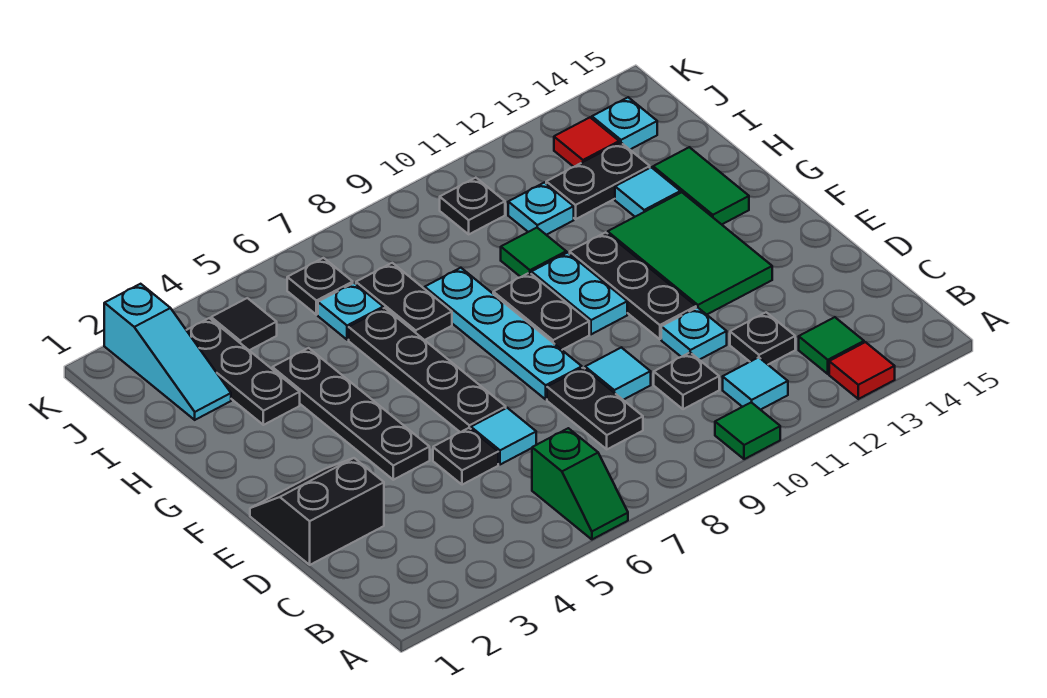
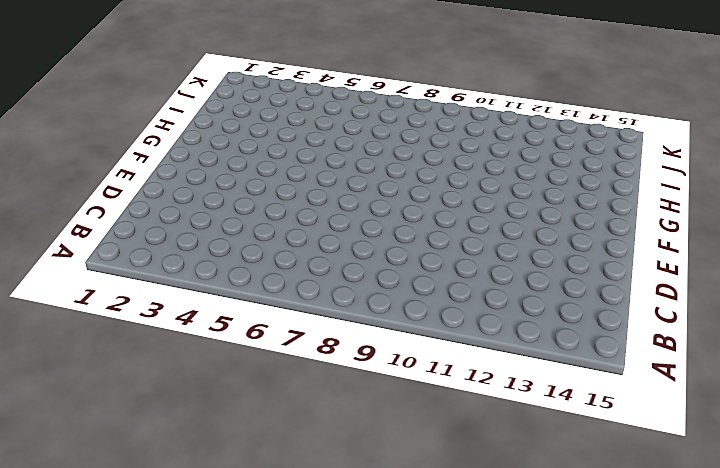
none -> green 1x2 slope [532,428,628,539]
none -> green 1x1 tile [715,402,780,459]
none -> red 1x1 tile [829,342,895,399]
none -> cyan 1x1 tile [723,357,788,410]

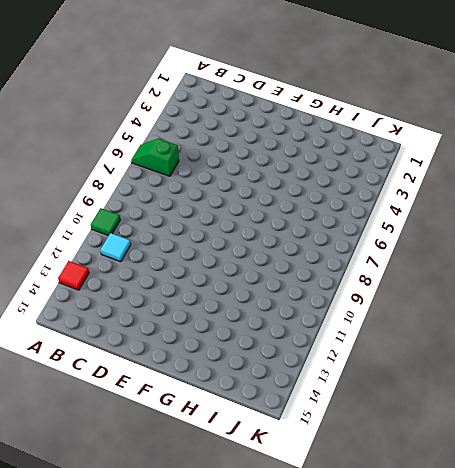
none -> green 1x1 tile [799,317,864,374]
none -> black 1x2 plate [547,368,643,449]
none -> black 1x1 plate [654,353,719,409]
none -> black 1x1 plate [730,312,795,364]

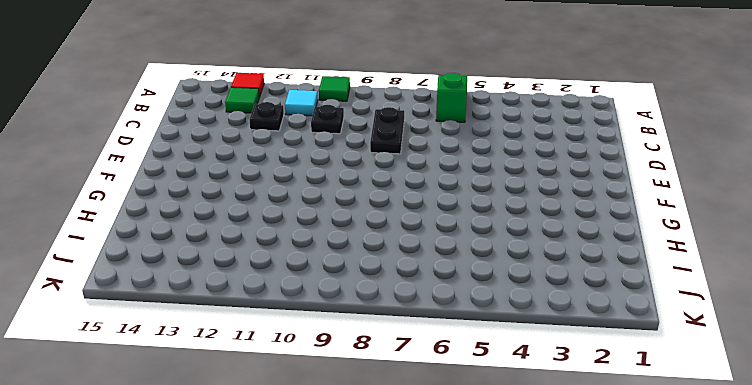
none -> black 2x2 slope [250,458,384,565]
none -> black 1x1 plate [433,428,498,485]
none -> cyan 1x1 tile [471,408,536,465]
none -> cyan 1x1 tile [585,347,651,400]

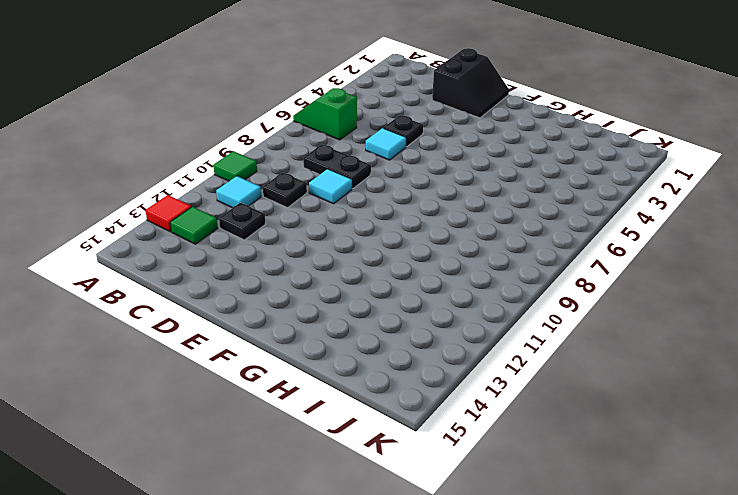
none -> cyan 1x1 plate [661,307,727,360]
none -> black 1x4 plate [272,348,430,480]
none -> black 1x4 plate [349,308,506,432]
none -> cyan 1x4 plate [425,268,582,399]

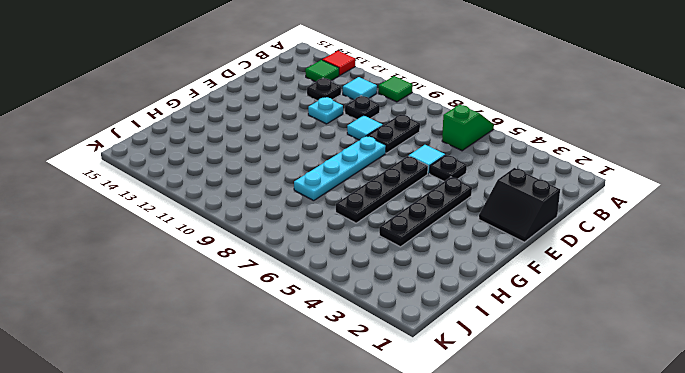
none -> black 1x3 plate [570,232,696,339]
none -> green 2x3 tile [608,192,772,315]
none -> black 1x2 plate [493,273,589,350]
none -> cyan 1x2 plate [531,252,627,334]

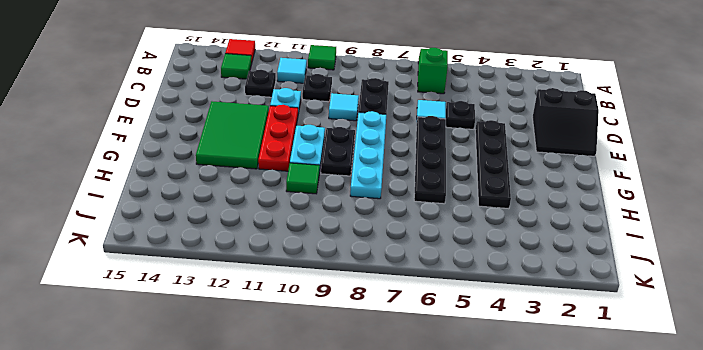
red 1x3 plate [258,105,298,171] -> black 1x3 plate [570,232,696,339]
none -> green 1x2 tile [653,147,749,224]
none -> black 1x3 plate [187,318,300,425]
none -> black 1x2 plate [356,263,452,340]
none -> cyan 1x1 tile [615,167,680,217]

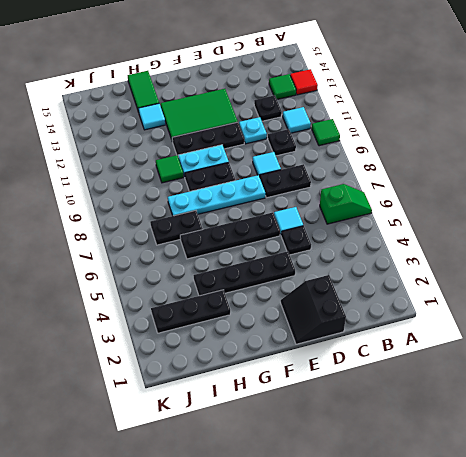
green 1x2 tile [128,71,159,112] -> green 1x2 tile turned to [653,147,749,224]
none -> cyan 1x3 slope [104,284,231,420]
none -> cyan 1x1 plate [318,283,383,340]
none -> cyan 1x1 plate [508,182,574,235]
none -> black 1x2 plate [546,142,650,219]

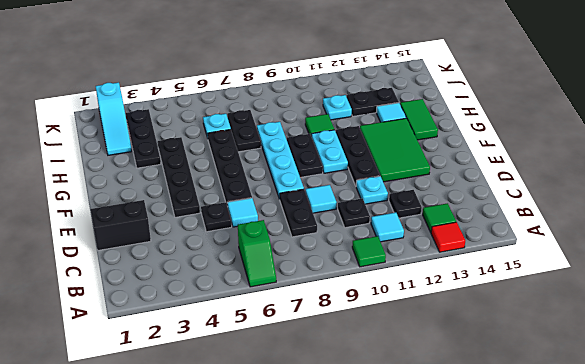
none -> black 1x1 tile [211,298,277,350]
none -> black 1x1 plate [287,258,353,315]
none -> black 1x1 plate [440,178,505,234]
none -> red 1x1 tile [554,118,619,167]

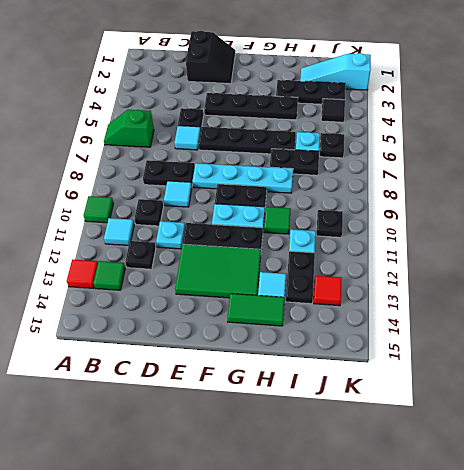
none -> cyan 1x1 plate [592,97,657,149]

